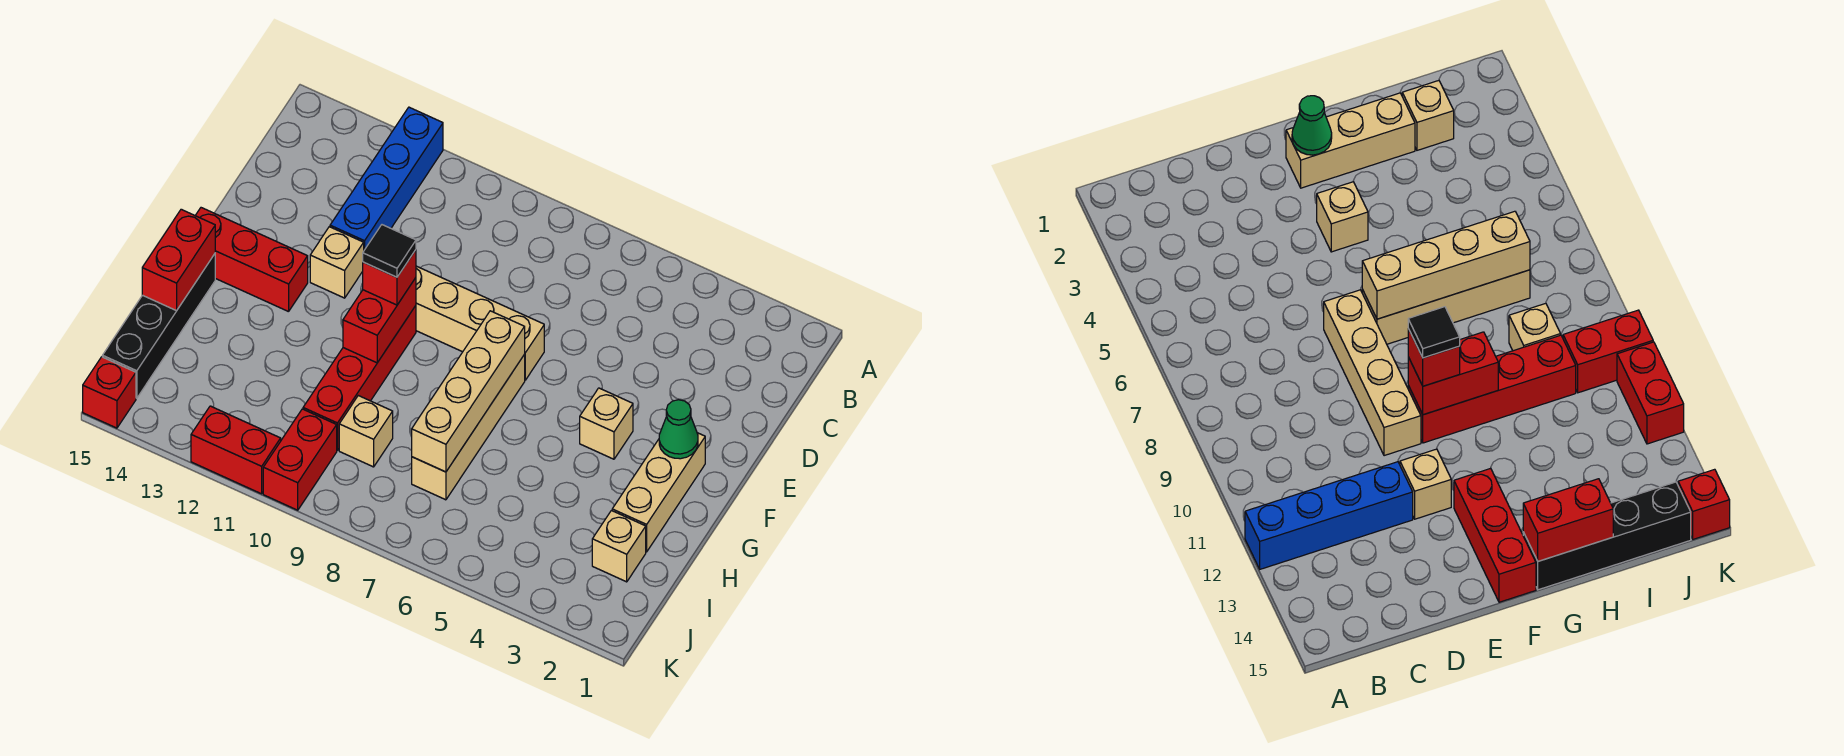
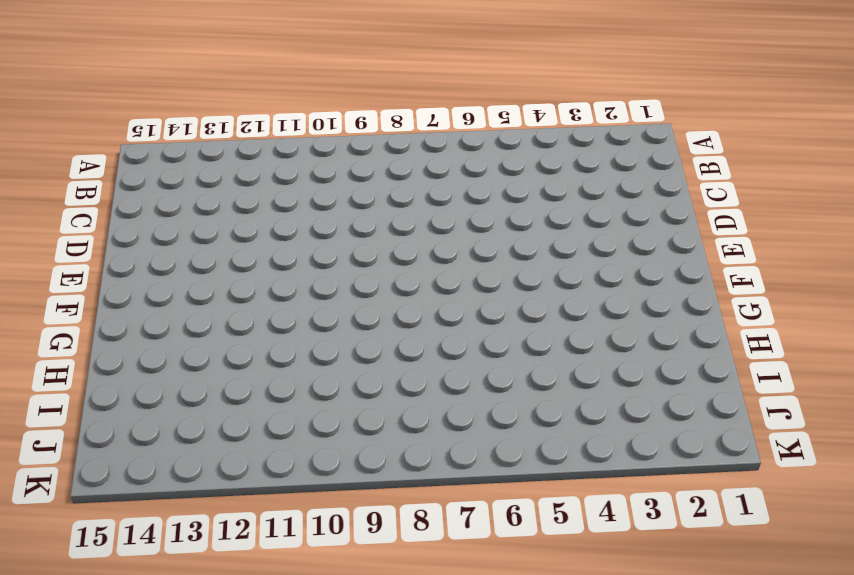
none -> blue 1x4 brick [330,107,443,250]
none -> tan 1x4 brick [416,266,544,380]
none -> tan 1x1 brick [310,227,364,298]

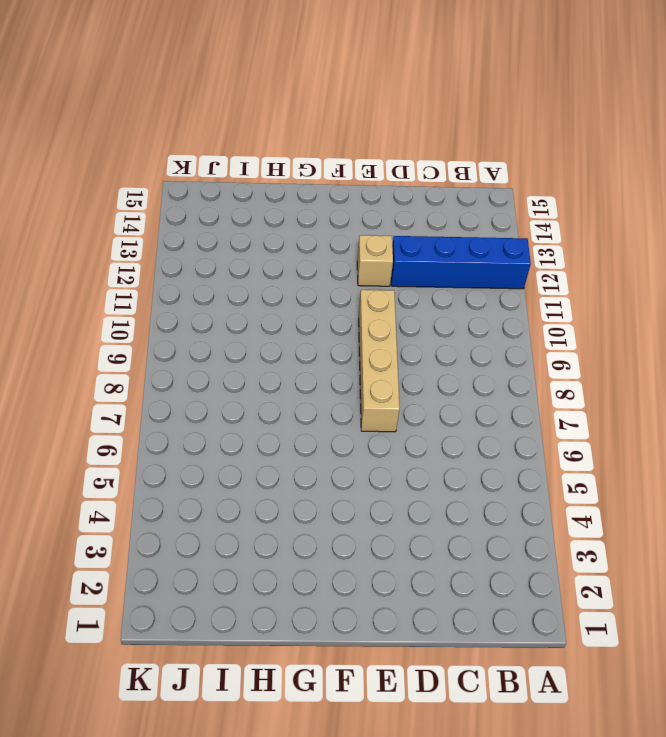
none -> tan 1x3 brick [612,433,705,552]
none -> tan 1x1 brick [580,388,633,459]
none -> tan 1x4 brick [412,355,525,500]

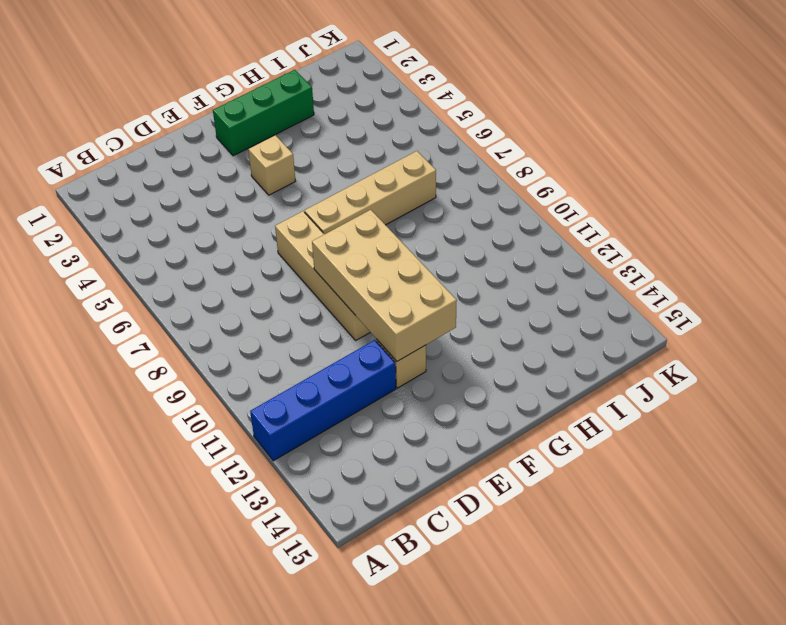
tan 2x4 brick [312,210,457,361] -> red 1x2 brick [343,278,416,363]
green 1x3 brick [213,70,314,156] -> tan 1x3 brick [612,433,705,552]
none -> red 1x4 brick [303,306,416,450]
none -> red 1x3 brick [195,208,308,312]
none -> black 1x4 brick [102,254,215,398]

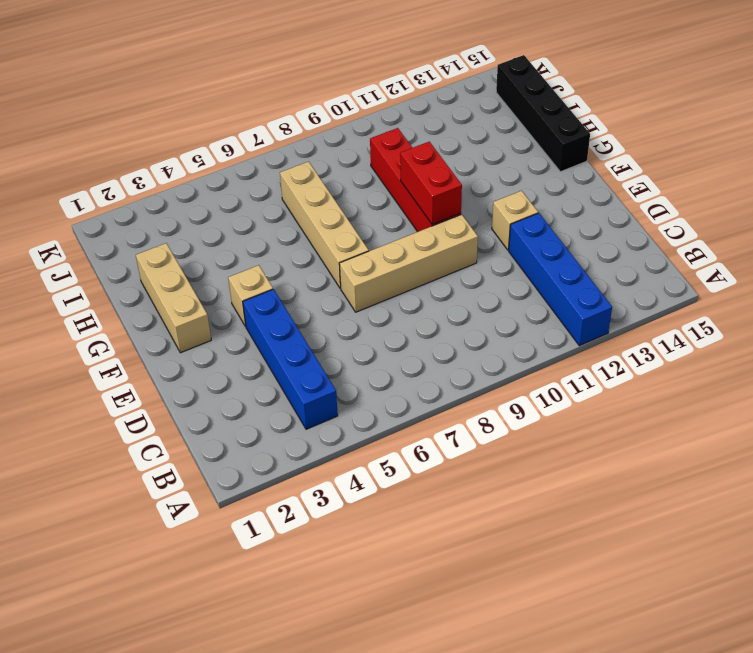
blue 1x4 brick [243,289,338,429] -> none
none -> red 1x3 brick [195,208,308,312]
none -> tan 1x1 brick [592,511,646,582]
none -> tan 1x1 brick [339,396,393,467]

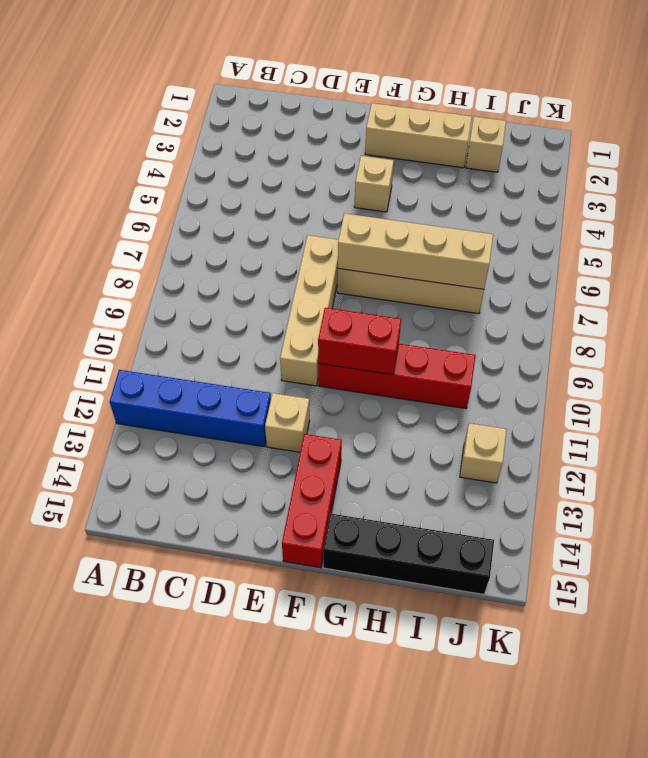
tan 1x1 brick [460,423,507,483] -> tan 1x1 brick moved to [339,396,393,467]
none -> red 1x2 brick [263,409,337,510]
none -> red 1x2 brick [191,406,281,494]
none -> red 1x1 brick [83,357,136,428]

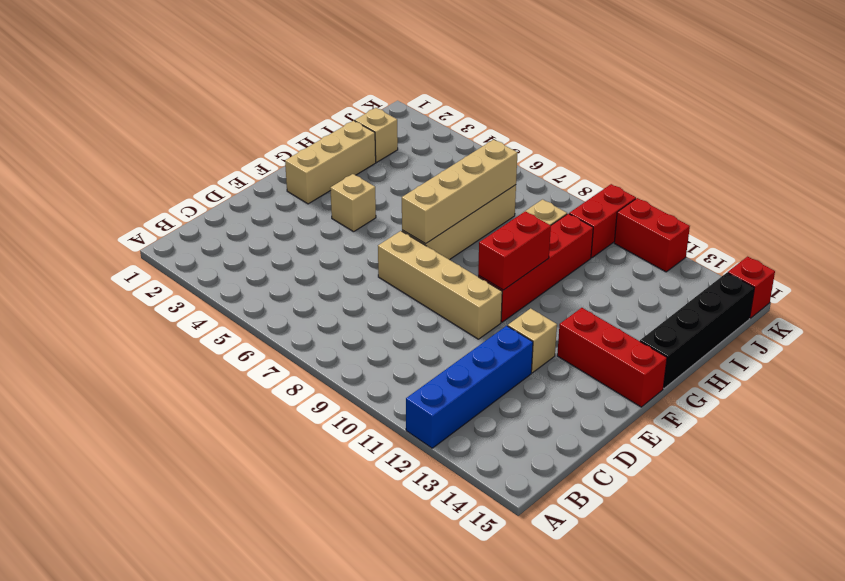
none -> green 1x1 cone [659,400,698,459]
none -> red 1x2 brick [142,209,215,311]
none -> red 1x1 brick [363,250,416,305]

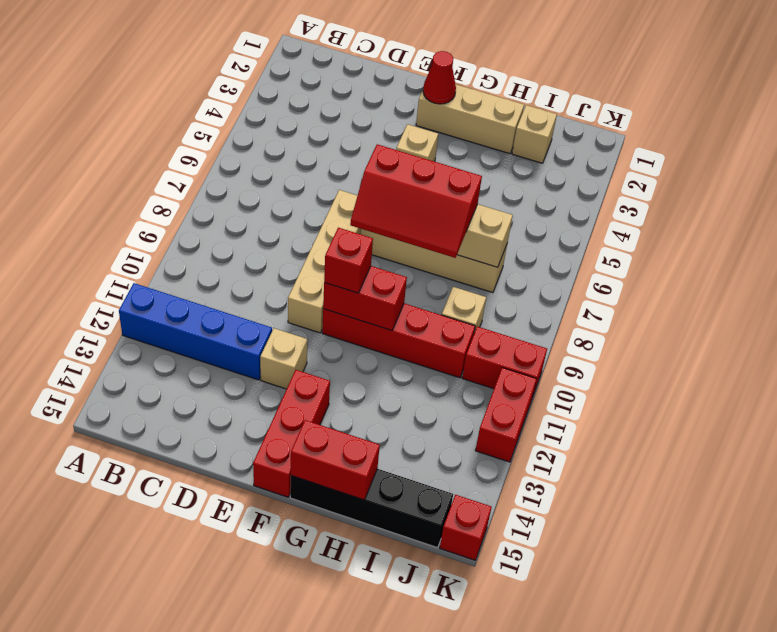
red 1x1 cone [423,51,456,104] -> green 1x1 cone [659,400,698,459]
red 2x3 slope [350,144,482,258] -> none
none -> black 1x1 tile [363,225,416,277]

